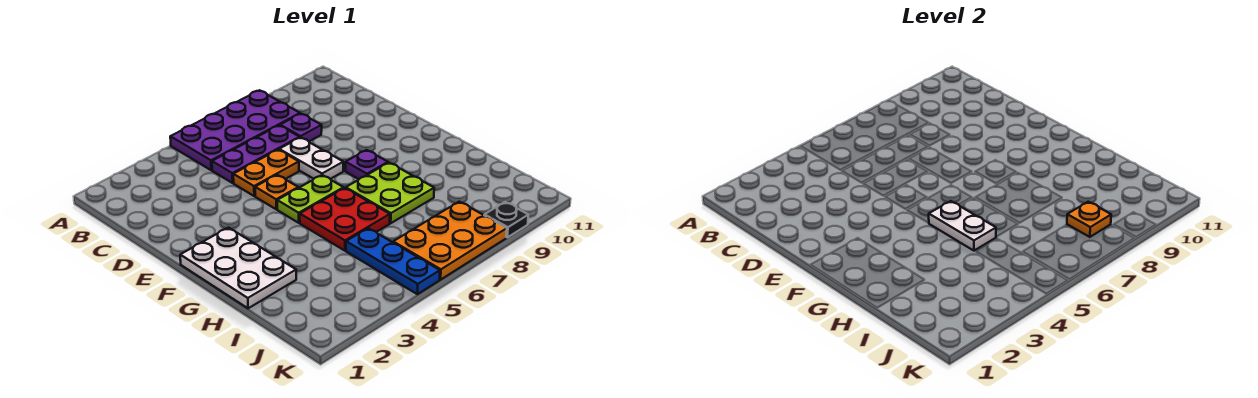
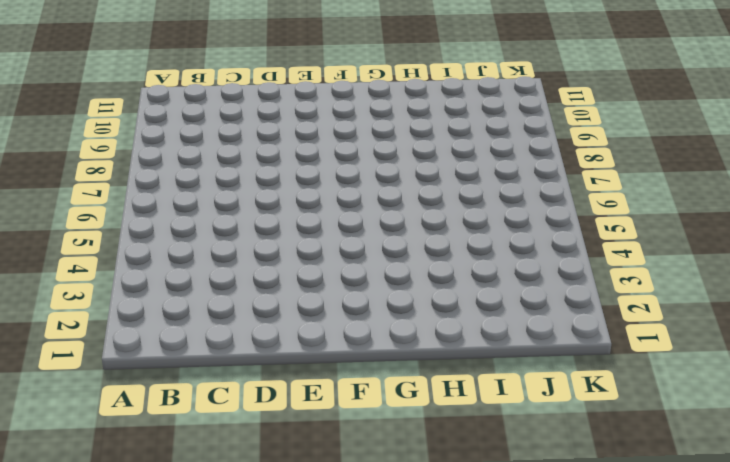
none -> purple 2x4 plate [170,90,300,170]
none -> purple 1x3 plate [212,125,300,183]
none -> purple 1x1 plate [280,114,322,141]

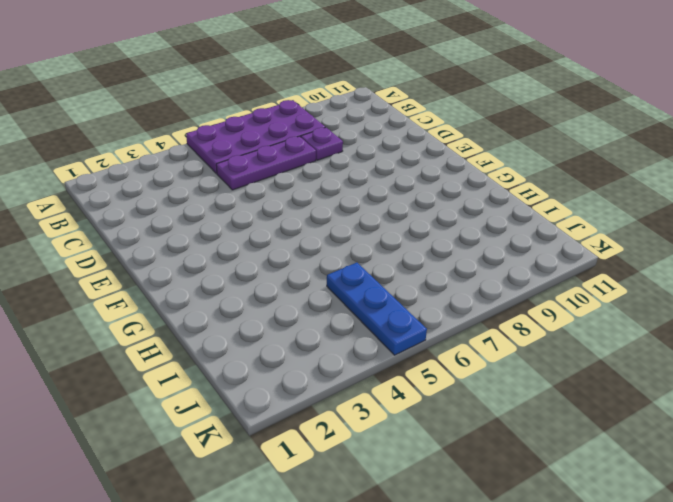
none -> orange 1x2 plate [233,150,299,196]
none -> white 1x2 plate [279,137,343,179]
none -> orange 1x1 plate [255,175,298,209]

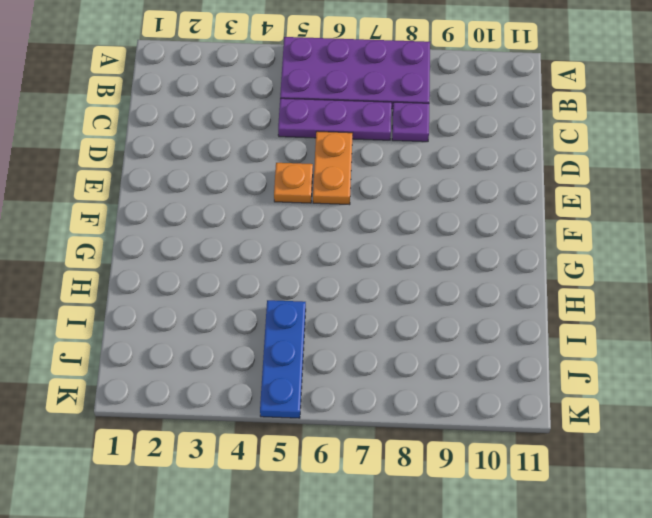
orange 1x2 plate [313,131,353,205] -> orange 1x2 plate turned to [233,150,299,196]
none -> white 1x2 plate [279,137,343,179]
none -> white 2x3 plate [180,228,296,308]
none -> lime 1x2 plate [277,175,344,223]

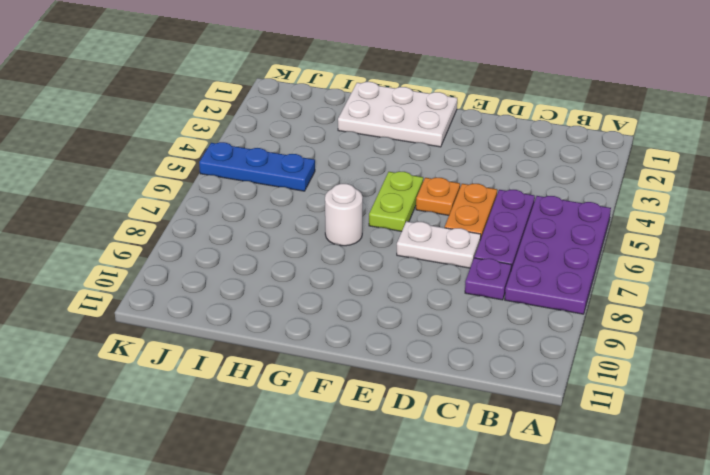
white 1x1 round brick [325,184,363,246] -> lime 2x2 plate [346,163,434,223]
none -> purple 1x1 plate [345,150,388,179]
none -> red 2x2 plate [300,188,390,251]
none -> orange 2x3 plate [393,202,507,280]

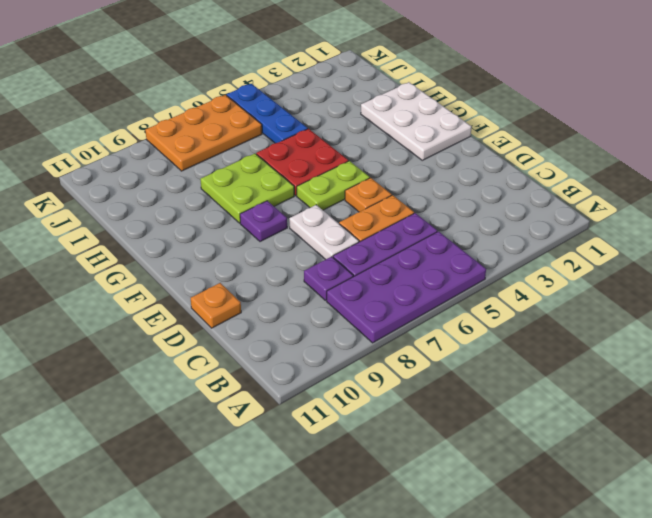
orange 1x1 plate [191,283,241,328] -> orange 1x1 plate moved to [1067,202,1111,237]
none -> black 1x1 plate [484,202,528,237]
none -> white 1x2 plate [929,201,996,251]

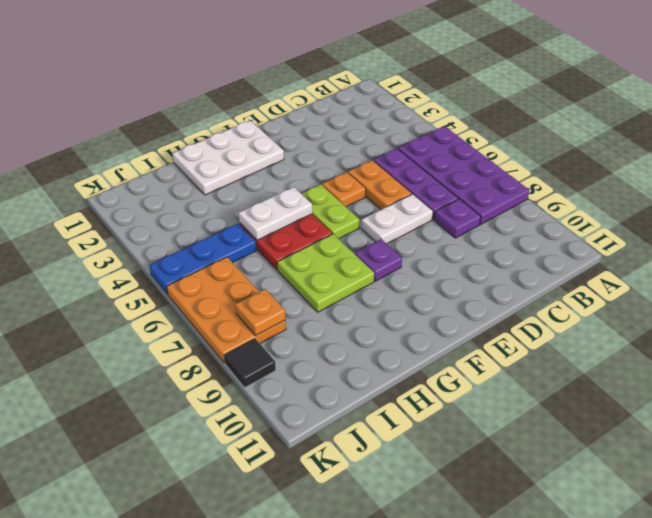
black 1x1 tile [224,338,276,388] -> black 1x1 plate [484,202,528,237]

